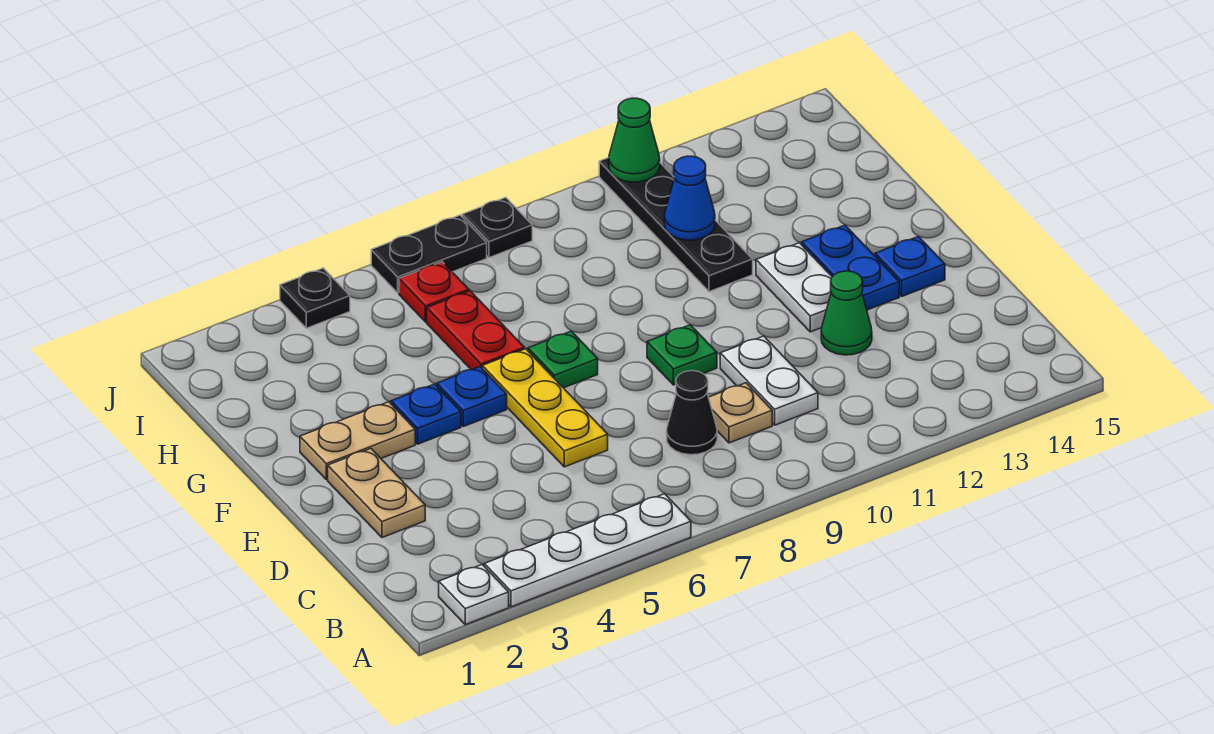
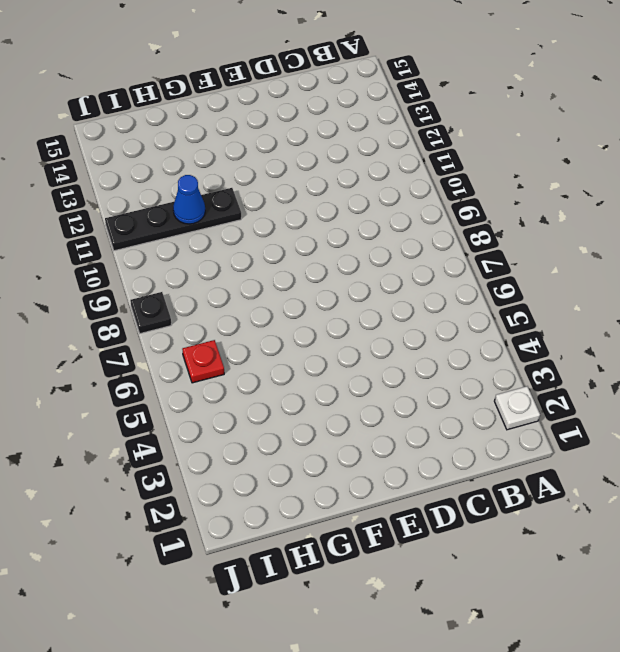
none -> white 1x4 plate [484,494,691,607]
none -> black 1x1 cone [667,371,717,455]
none -> tan 1x1 plate [709,383,772,443]

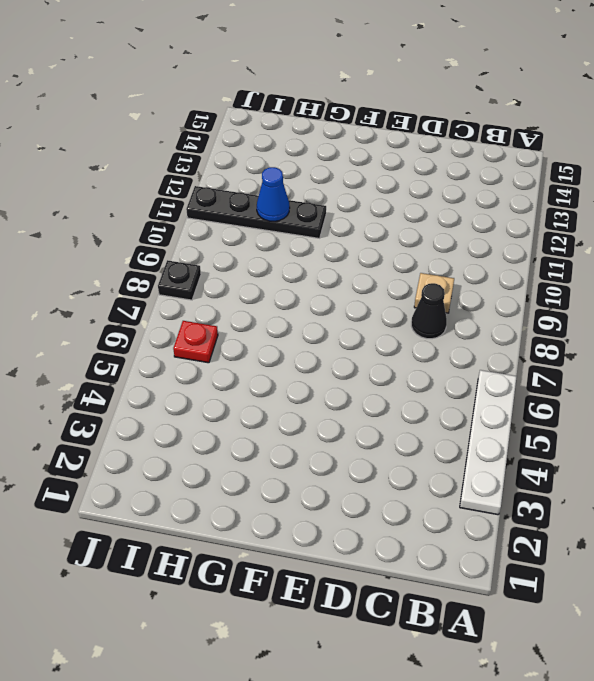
none -> white 1x1 plate [439,565,509,625]
none -> white 1x2 plate [720,336,818,425]
none -> tan 1x2 plate [328,449,425,538]

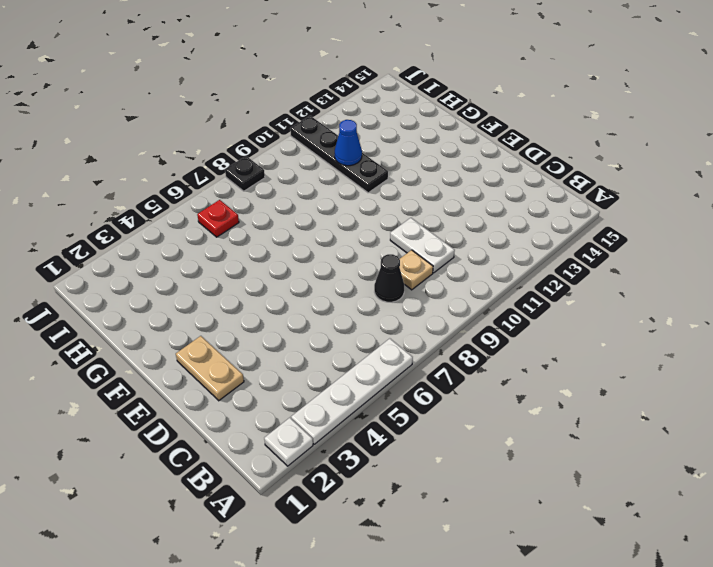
none -> yellow 1x3 plate [482,349,608,467]
none -> green 1x1 cone [821,271,872,355]
none -> green 1x1 plate [647,325,717,385]

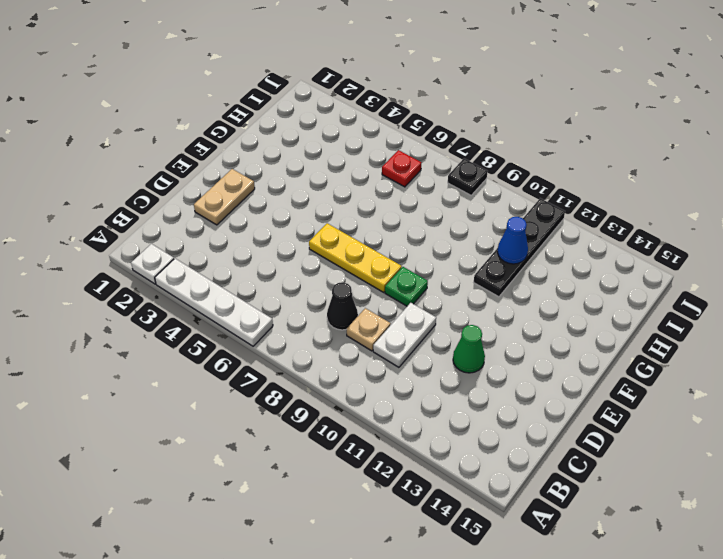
yellow 1x3 plate [309,223,402,292] -> yellow 1x3 plate turned to [482,349,608,467]
none -> white 1x2 plate [756,243,832,332]
none -> blue 1x2 plate [802,225,899,310]
none -> blue 1x1 plate [875,236,945,296]

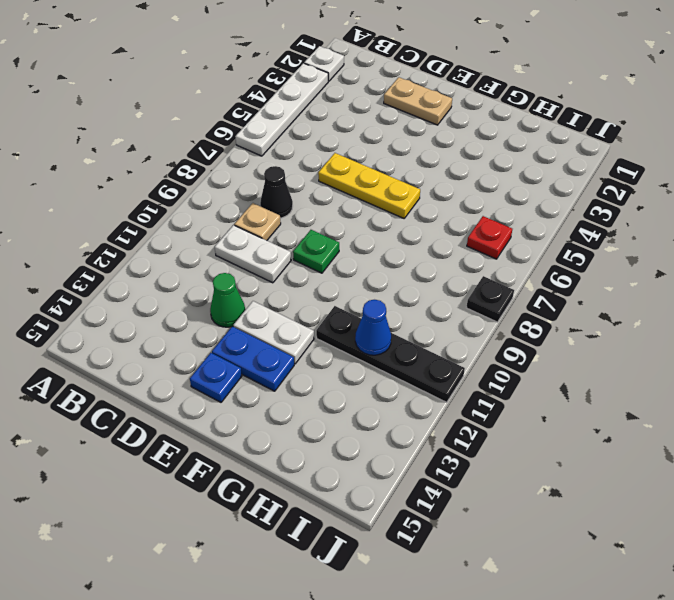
none -> tan 1x2 plate [300,402,415,480]
none -> blue 1x1 plate [391,384,461,444]
none -> blue 1x1 plate [437,367,507,427]

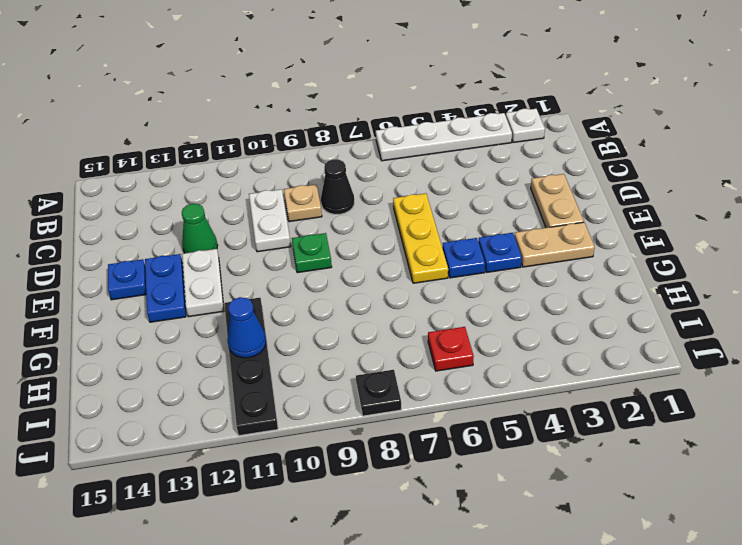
none -> green 1x1 plate [528,331,598,388]
none -> red 1x2 plate [427,291,524,370]
none -> black 1x1 plate [280,268,350,328]

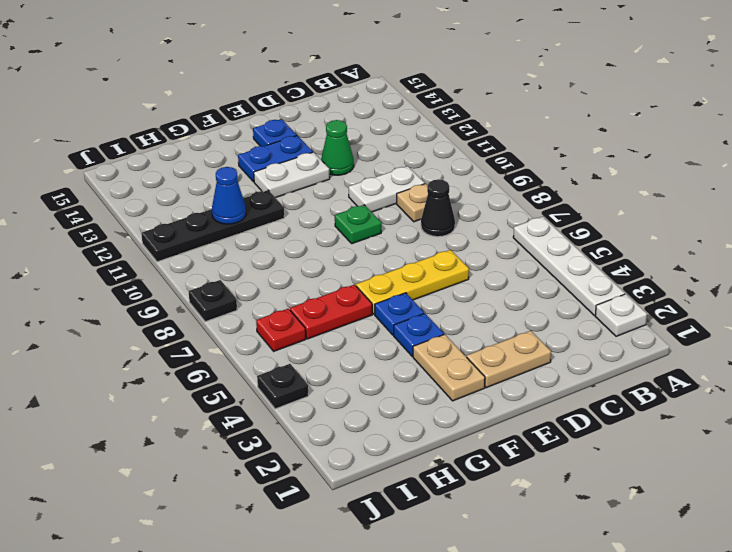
none -> green 1x1 plate [528,331,598,388]
none -> black 1x2 plate [371,215,487,293]
none -> green 1x1 cone [609,98,660,182]

